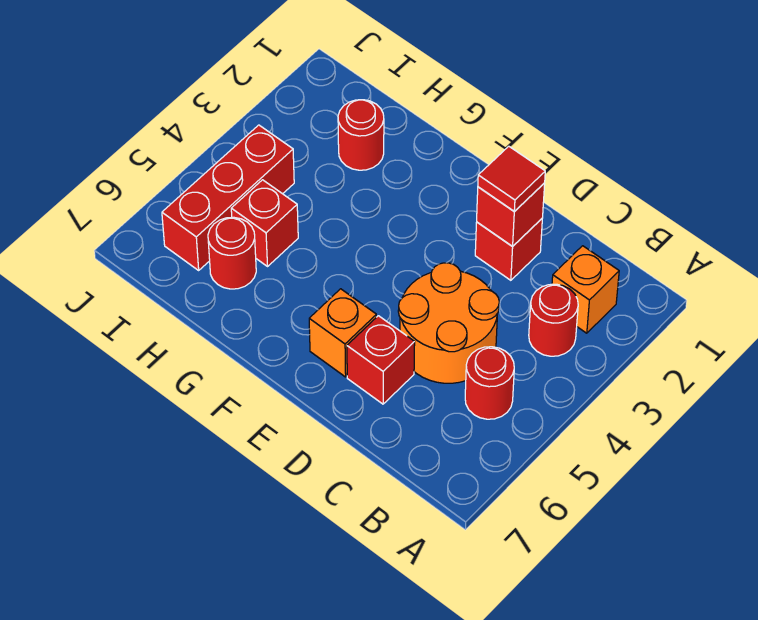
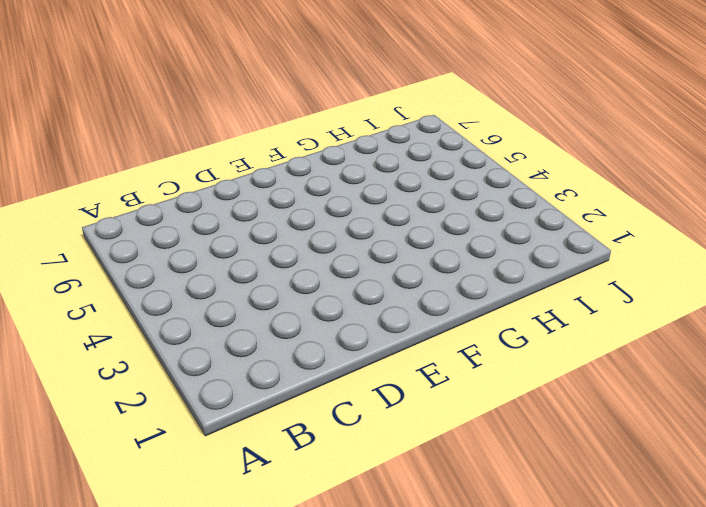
none -> orange 1x1 brick [552,246,619,333]
none -> red 1x1 round brick [529,284,578,356]
none -> red 1x1 round brick [465,347,514,419]

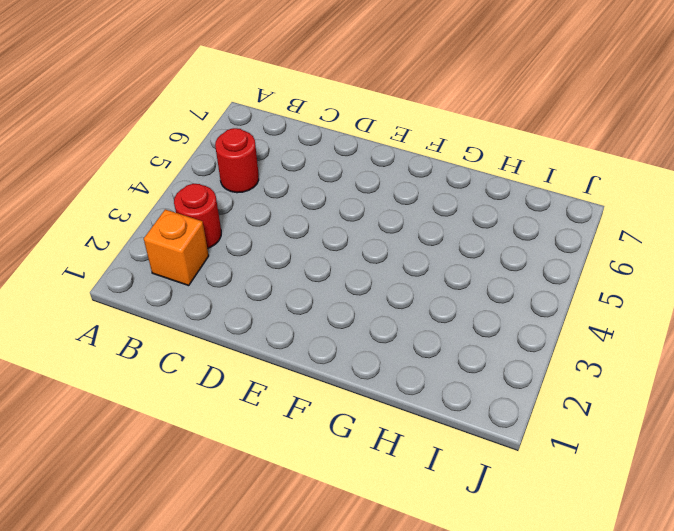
none -> orange 2x2 round brick [398,263,499,383]
none -> red 1x1 brick [475,219,542,280]
none -> red 1x1 brick [347,316,415,404]

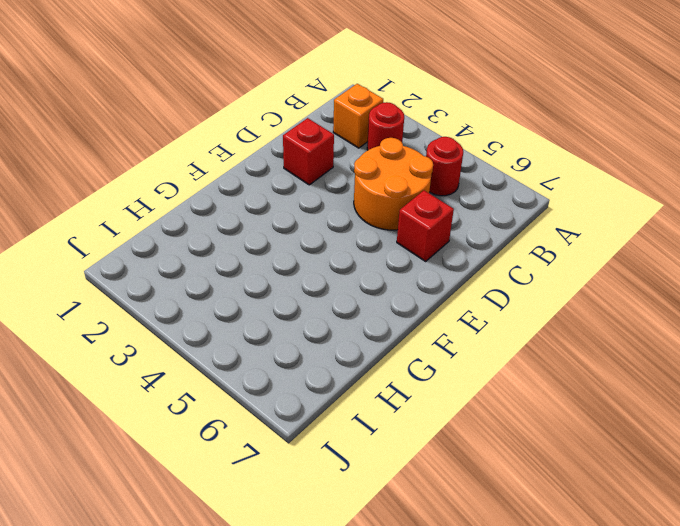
none -> orange 1x1 brick [309,289,376,377]
none -> red 1x1 round brick [338,100,384,170]
none -> red 1x1 brick [231,180,298,266]

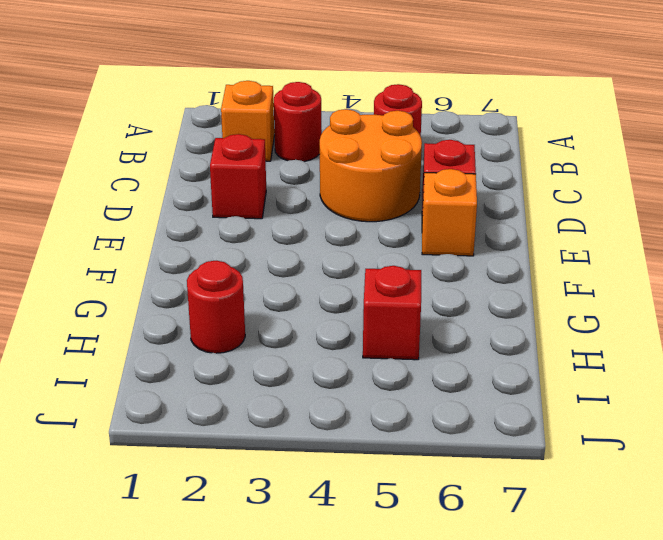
none -> red 1x1 round brick [208,217,256,289]
none -> red 1x3 brick [162,125,294,270]
none -> red 1x1 brick [477,183,545,247]

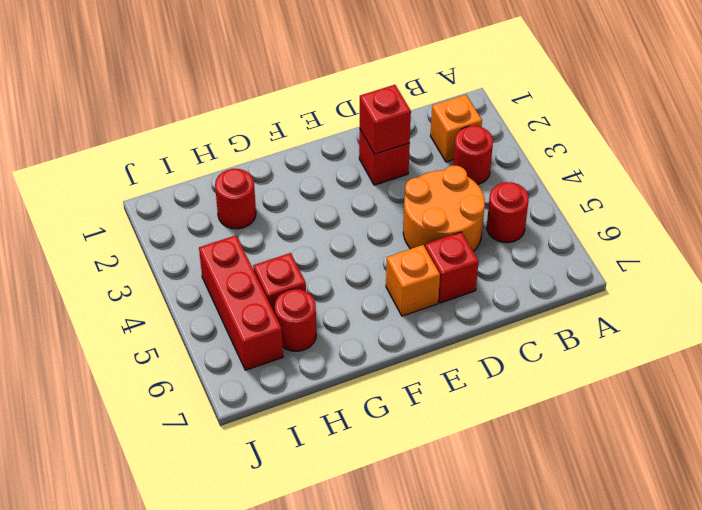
none -> red 1x1 tile [478,146,545,212]

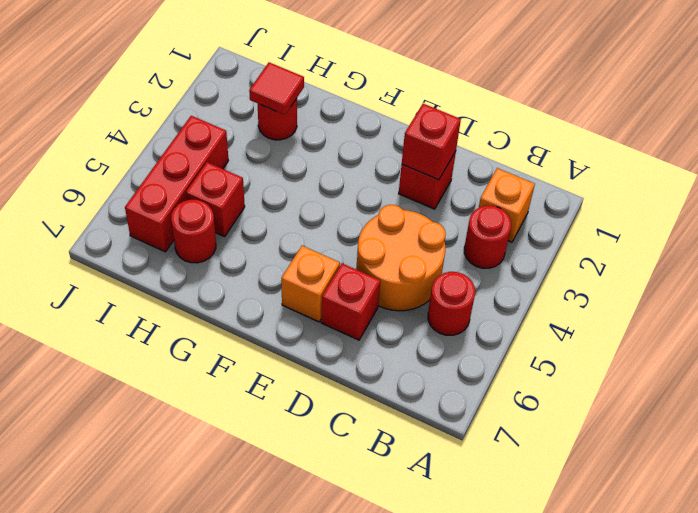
red 1x1 tile [249,62,304,115] -> red 1x1 tile moved to [478,146,545,212]

